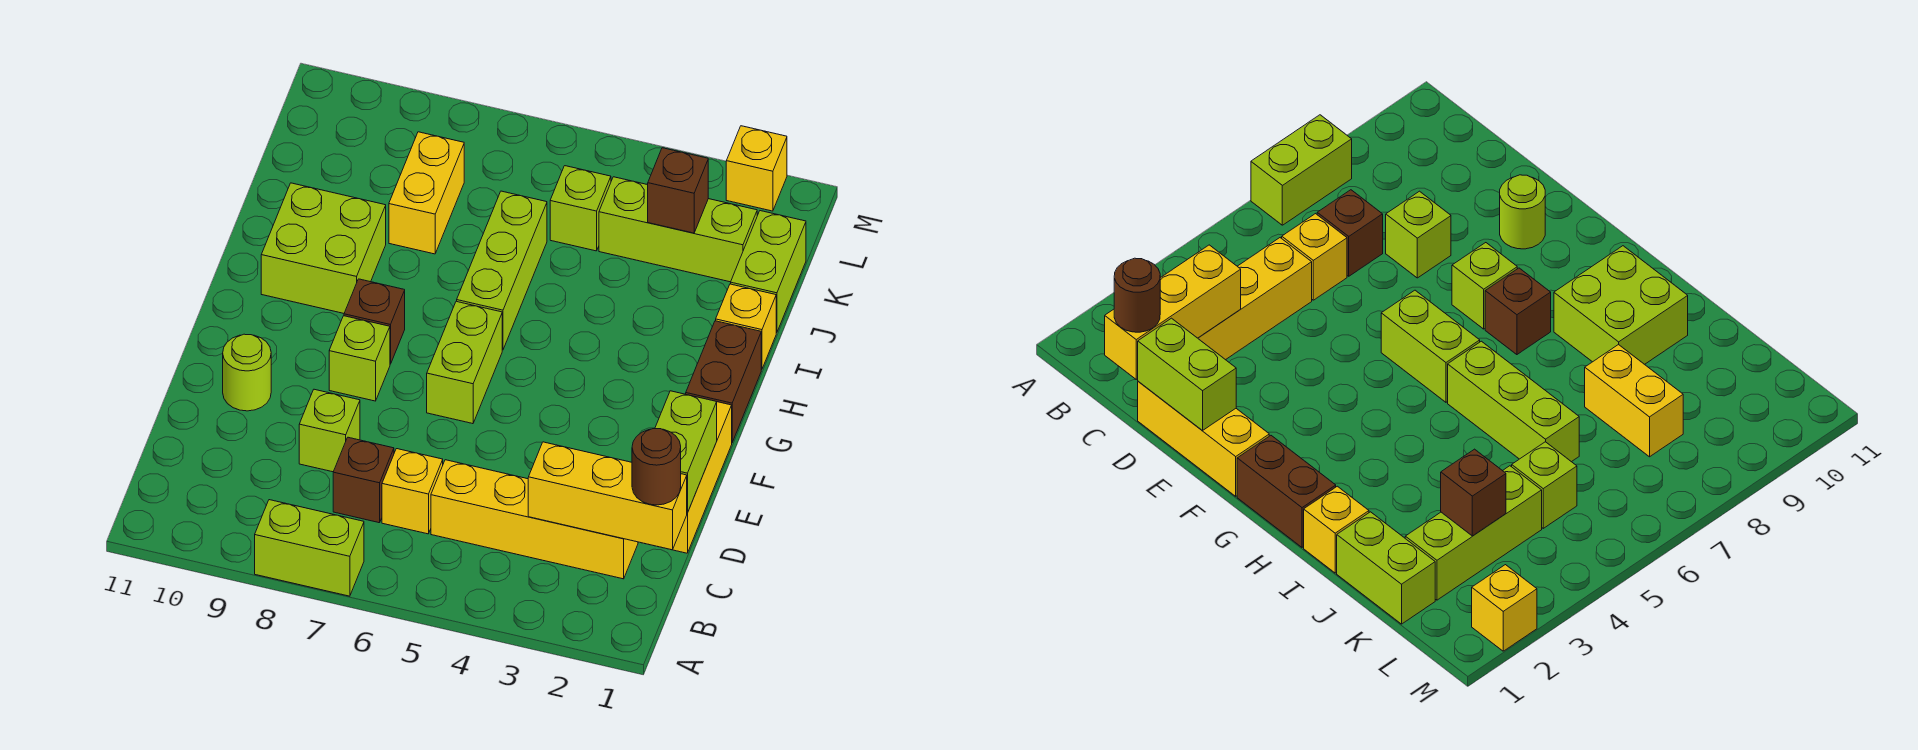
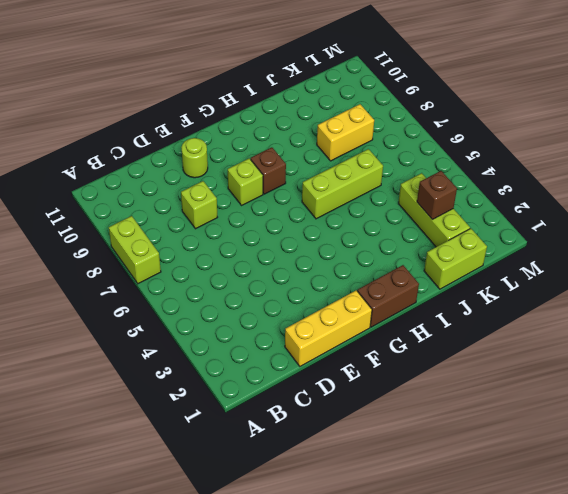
none -> yellow 1x4 brick [431,460,638,579]
none -> yellow 1x1 brick [382,449,443,534]
none -> brown 1x1 brick [333,437,394,523]

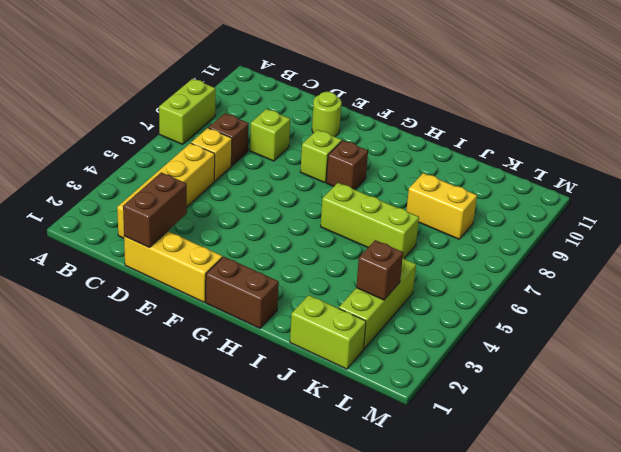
brown 1x2 brick [123,172,187,247] -> lime 1x2 brick [655,391,717,513]
none -> lime 1x2 brick [427,301,502,424]
none -> lime 2x2 brick [261,183,386,313]
none -> yellow 1x1 brick [716,284,776,369]

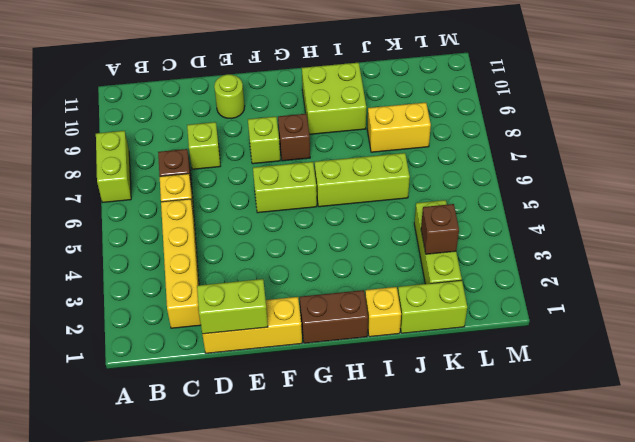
none -> lime 1x1 brick [550,166,611,251]
none -> yellow 1x1 brick [726,126,787,211]
none -> yellow 1x3 brick [528,442,687,550]

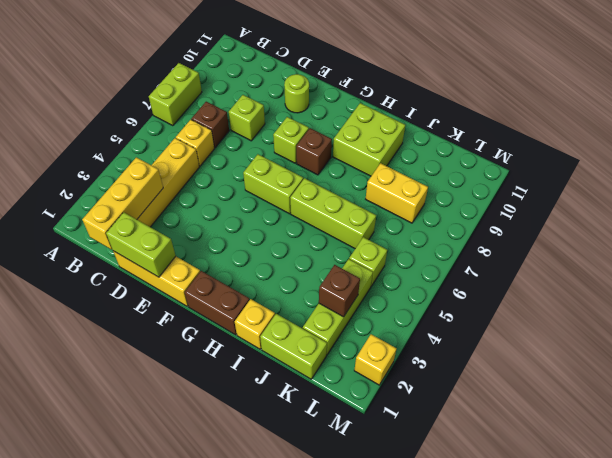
none -> brown 1x1 round brick [632,429,681,505]

